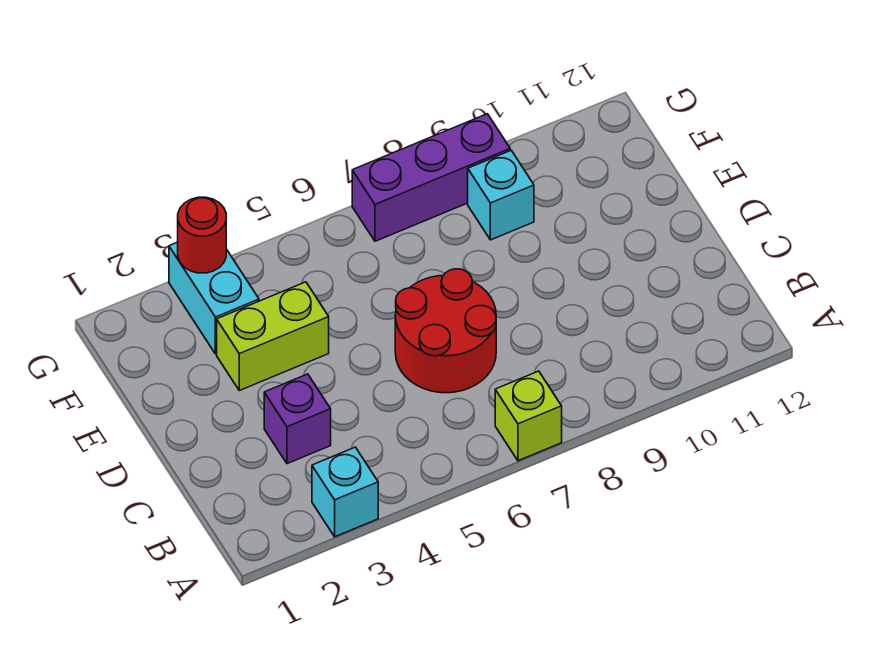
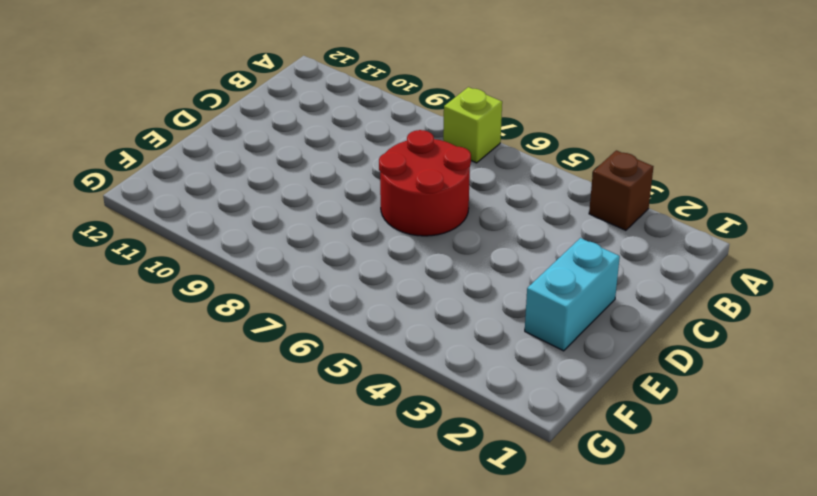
brown 1x1 brick [589,150,653,230] -> cyan 1x1 brick [312,447,378,537]
cyan 1x2 brick [525,238,620,351] -> cyan 1x2 brick moved to [169,242,259,354]
none -> purple 1x1 brick [264,374,331,464]
none -> lime 1x2 brick [217,282,329,390]

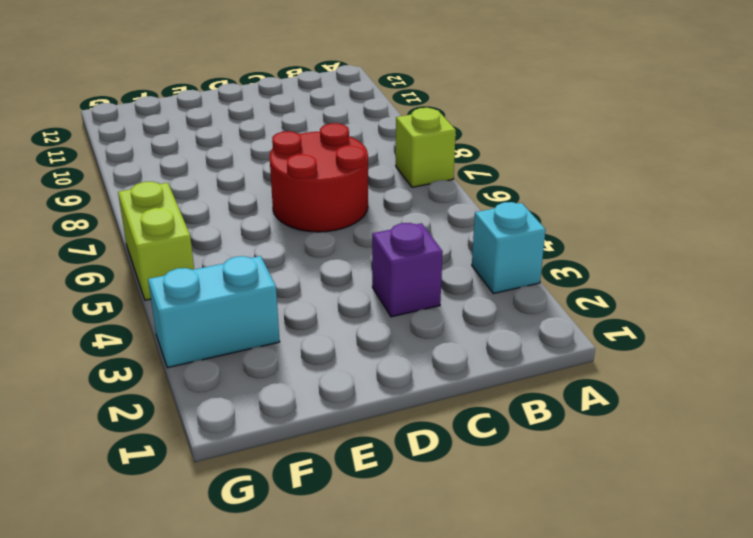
lime 1x2 brick [118,182,194,300] -> lime 1x2 brick moved to [217,282,329,390]
none -> cyan 1x1 brick [468,150,534,240]
none -> purple 1x3 brick [352,114,510,241]

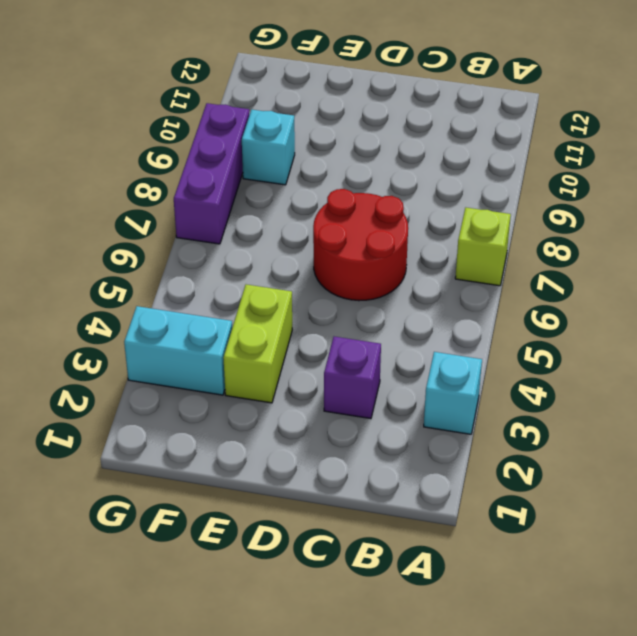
none -> red 1x1 round brick [178,197,226,273]

